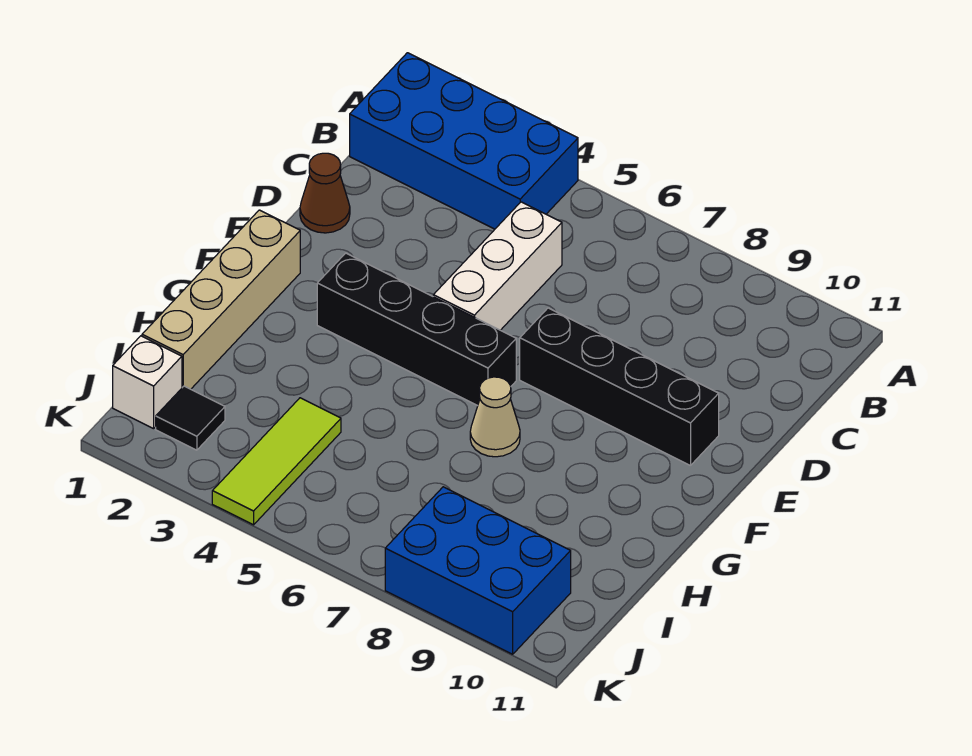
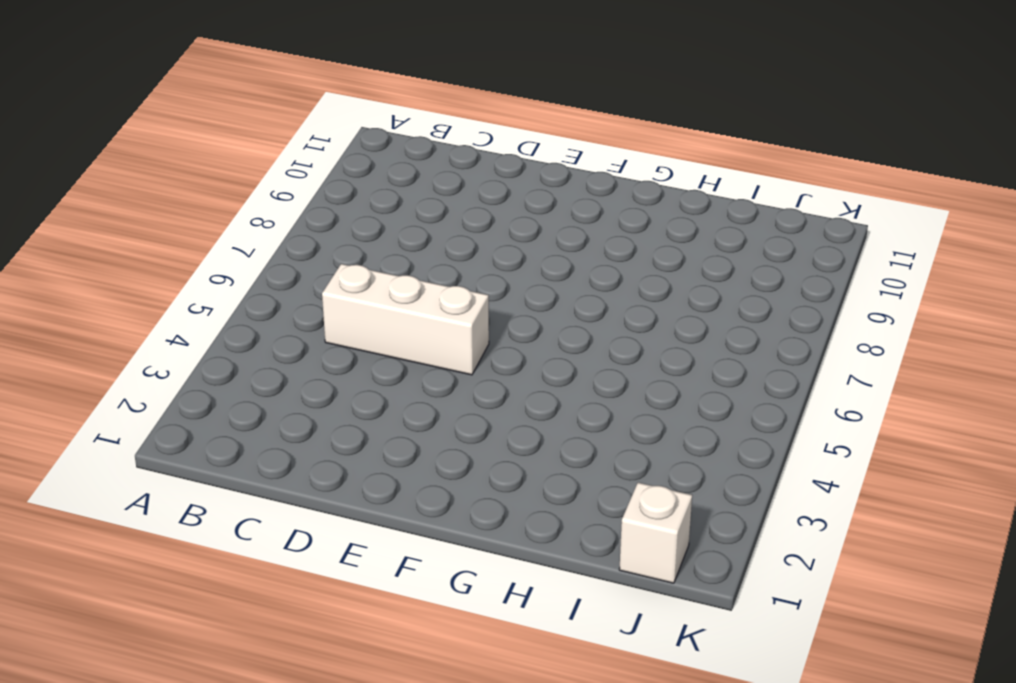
none -> blue 2x4 brick [350,53,578,229]
none -> brown 1x1 cone [300,153,350,233]

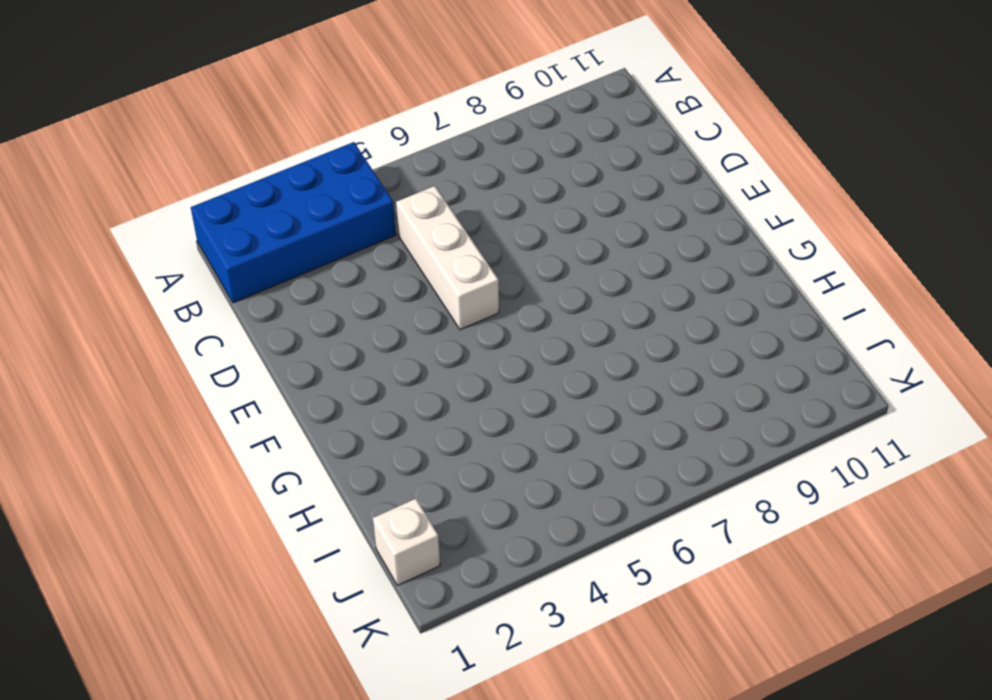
none -> brown 1x1 cone [300,153,350,233]
none -> black 1x4 brick [520,308,719,466]

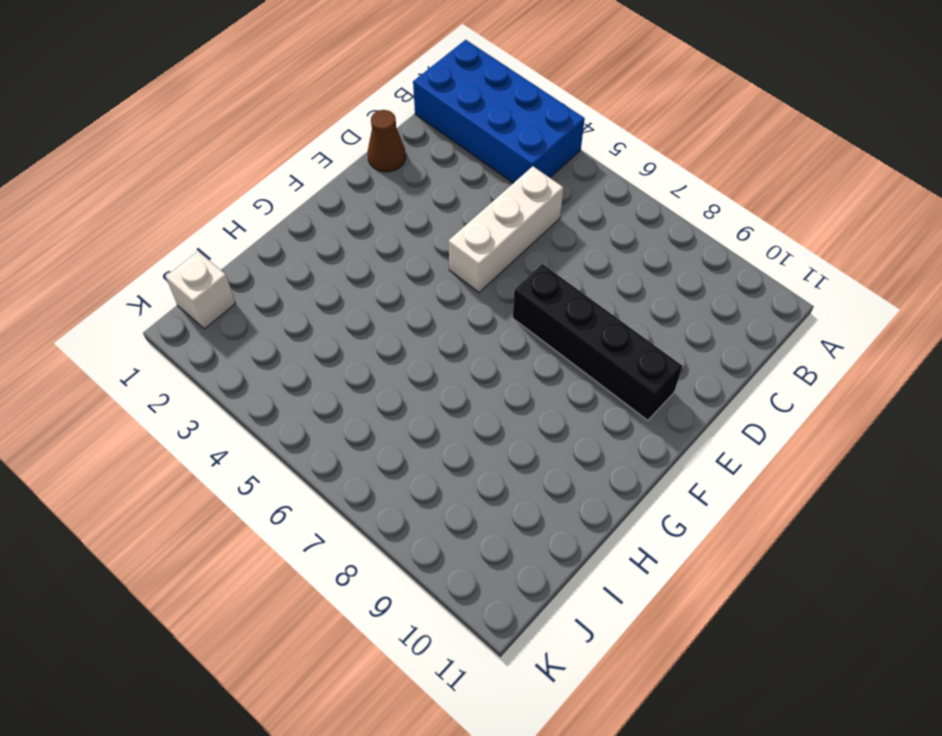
none -> tan 1x4 brick [142,210,300,389]
none -> black 1x4 brick [317,253,516,406]

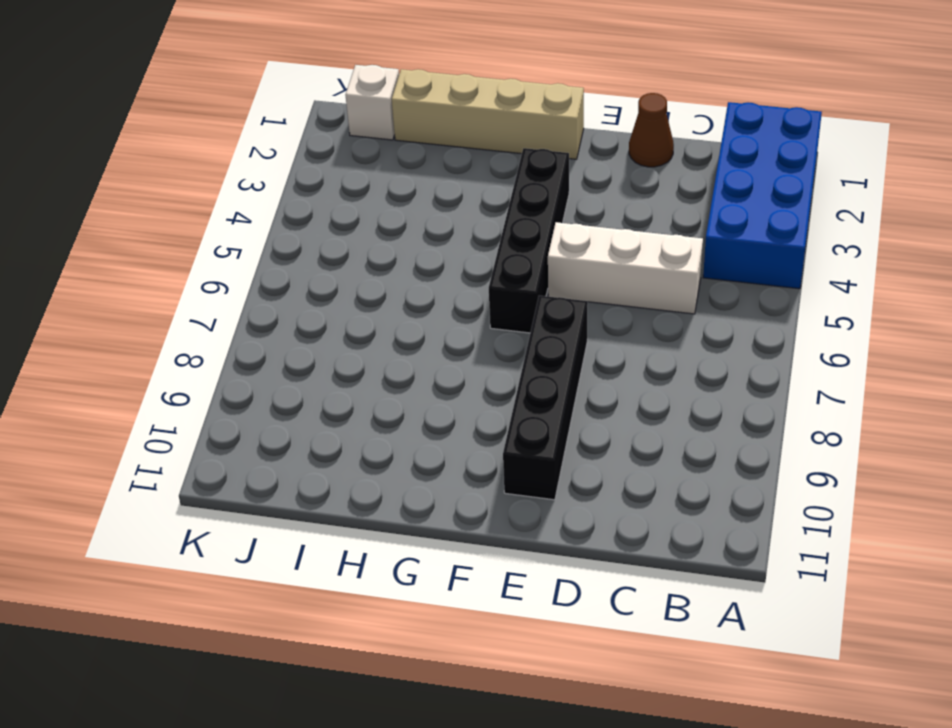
none -> tan 1x1 cone [470,377,520,457]
none -> lime 1x3 tile [212,398,341,525]

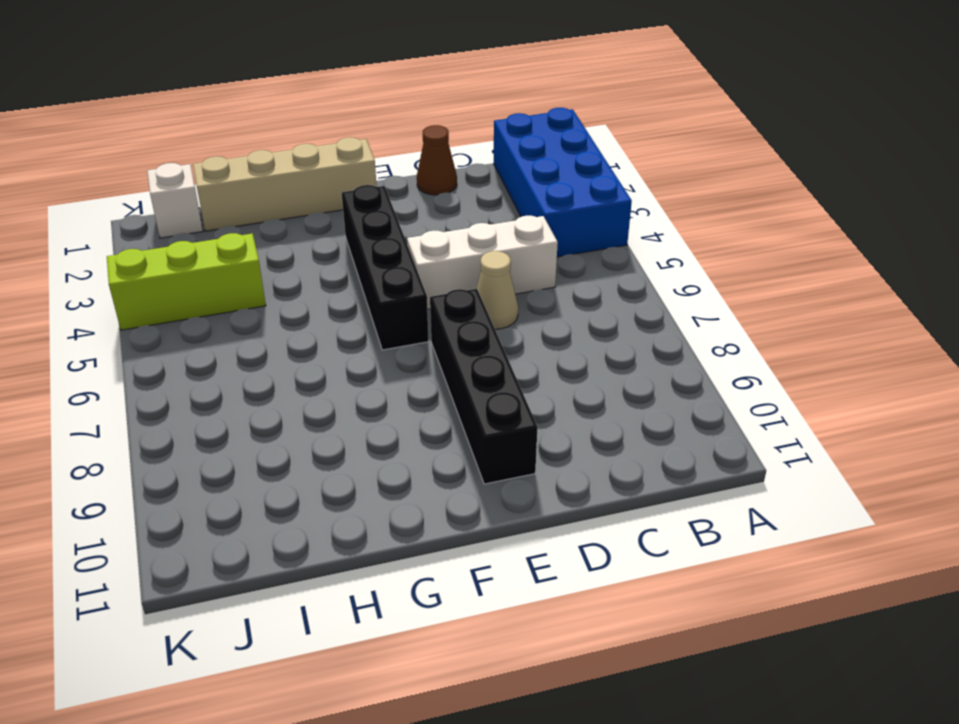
tan 1x1 cone [477,251,518,329] -> tan 1x1 cone moved to [470,377,520,457]
lime 1x3 brick [107,233,266,330] -> lime 1x3 tile [212,398,341,525]
none -> black 1x1 tile [156,386,225,450]
none -> blue 2x3 brick [385,487,571,654]

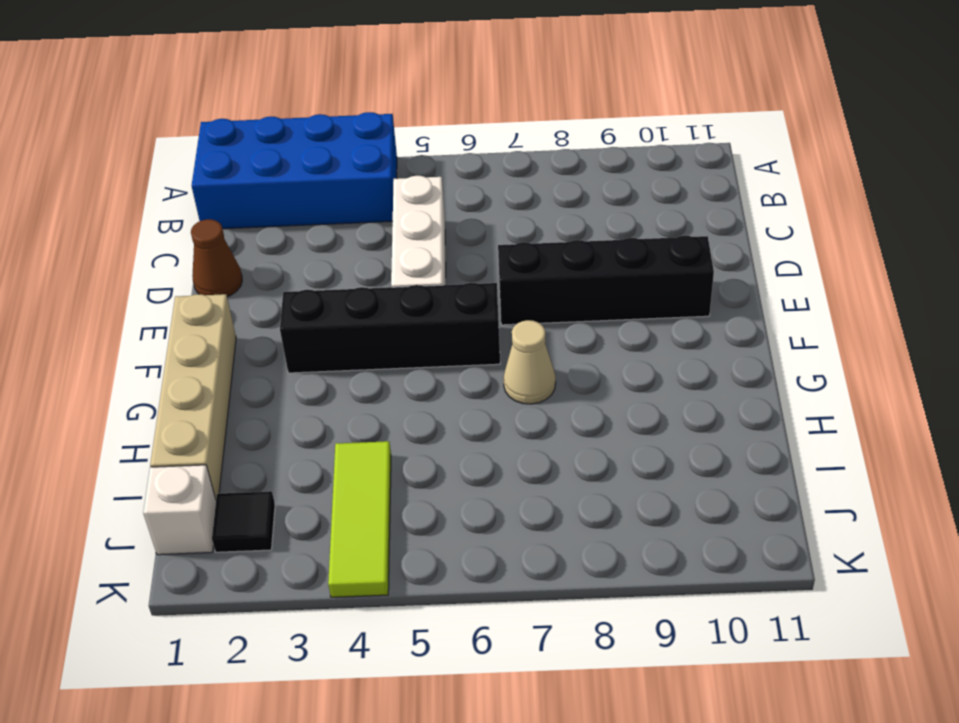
none -> blue 2x3 brick [385,487,571,654]

